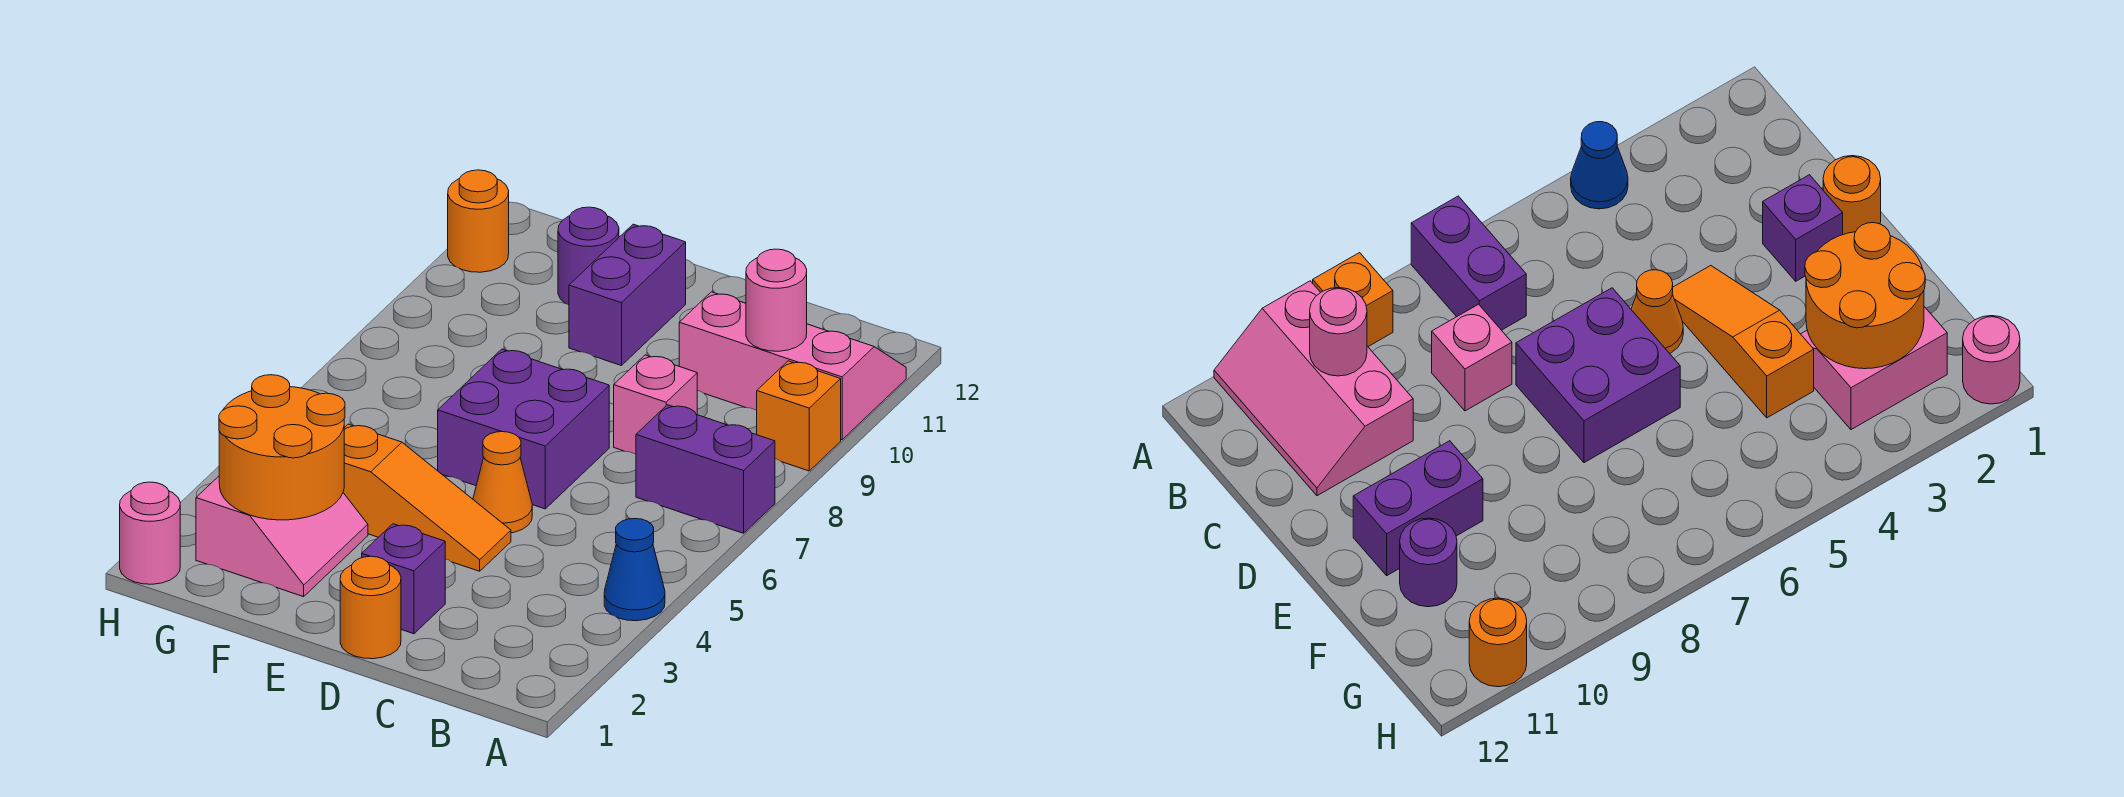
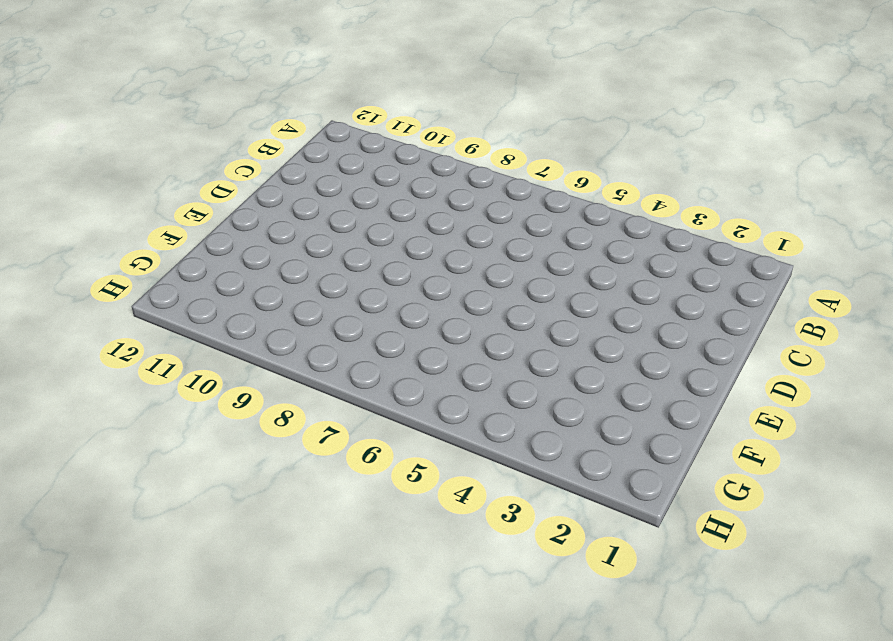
none -> blue 1x1 cone [604,519,665,621]
none -> purple 1x2 brick [636,405,775,533]
none -> orange 1x1 brick [757,361,841,471]

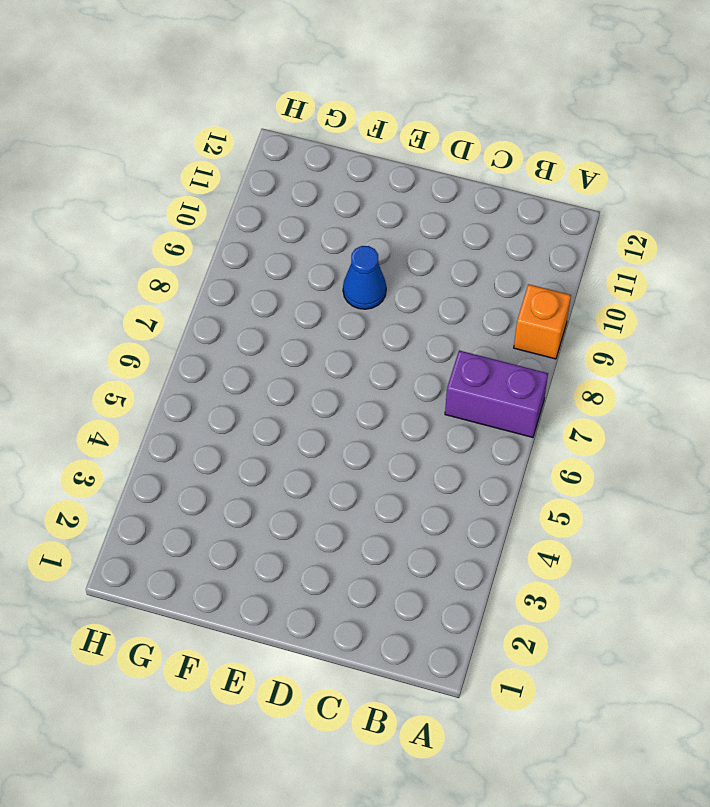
blue 1x1 cone [343,246,386,309] -> blue 1x1 cone moved to [604,519,665,621]
none -> pink 2x3 slope [679,292,906,440]
none -> pink 1x1 brick [614,355,697,454]
none -> orange 1x1 round brick [340,556,401,659]

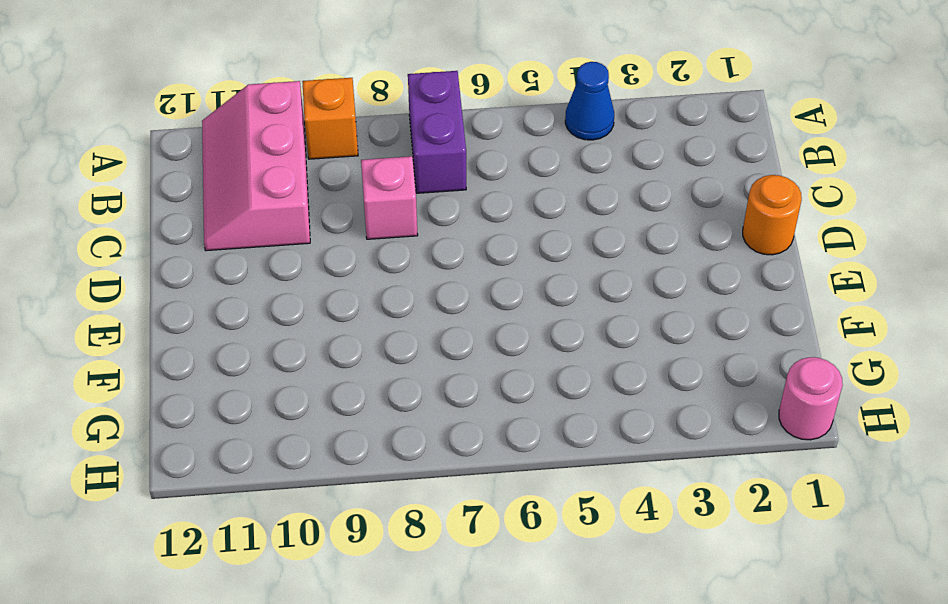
none -> purple 1x1 brick [362,524,445,634]
none -> orange 1x3 slope [343,424,511,571]
none -> orange 1x1 cone [473,432,532,533]

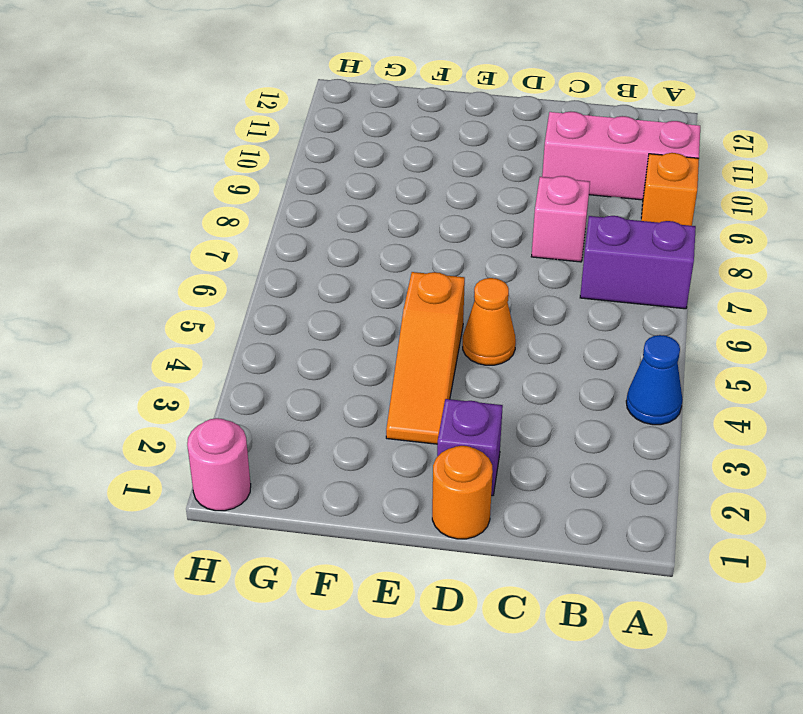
orange 1x3 slope [386,272,465,444] -> orange 1x3 slope turned to [343,424,511,571]
none -> purple 2x2 brick [438,349,609,509]
none -> purple 1x2 brick [569,224,686,366]
none -> pink 2x2 slope [196,476,368,597]

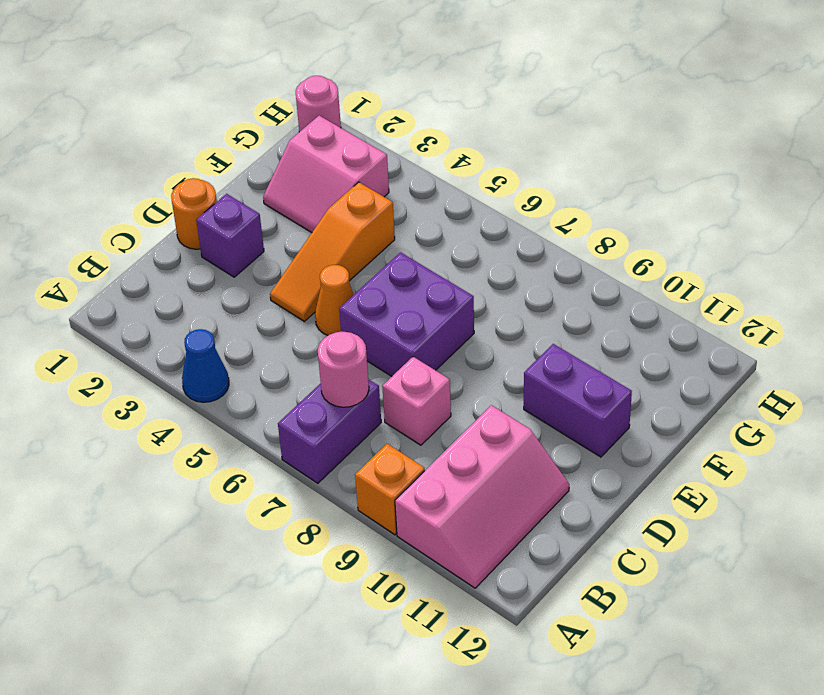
pink 1x1 round brick [318,332,369,407] -> pink 1x1 round brick moved to [746,249,807,351]
none -> purple 1x1 round brick [558,207,619,305]
none -> orange 1x1 round brick [448,170,509,272]
none -> orange 2x2 round brick [219,375,345,520]

